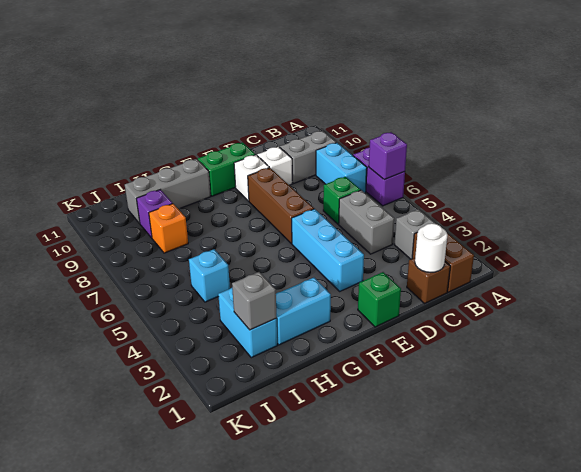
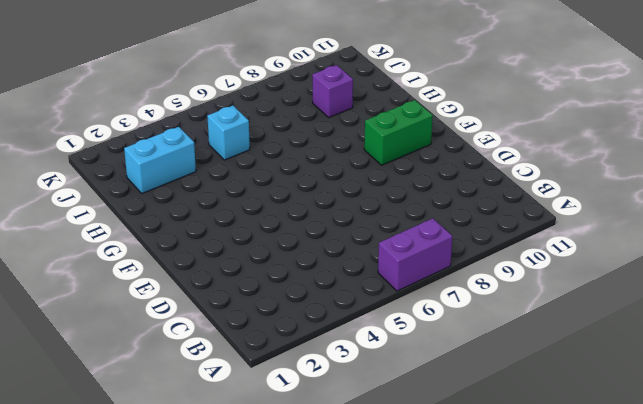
green 1x2 brick [364,100,433,165] -> green 1x2 brick turned to [198,142,255,196]
none -> brown 1x2 brick [412,232,474,292]
none -> grey 1x1 brick [395,209,435,259]
none -> cyan 1x2 brick [316,143,367,193]

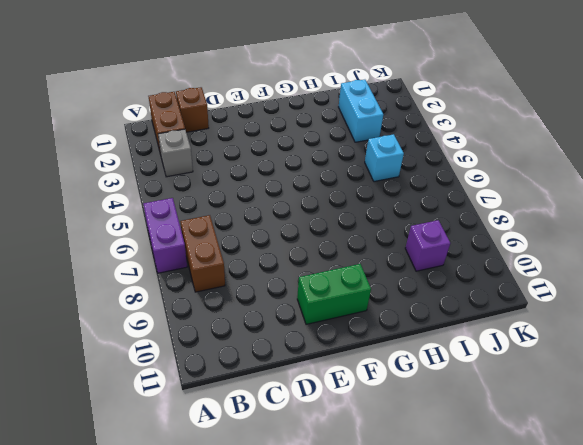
brown 1x2 brick [180,215,225,292] -> cyan 1x2 brick [316,143,367,193]
none -> grey 1x2 brick [280,131,336,183]
none -> grey 1x2 brick [339,190,394,254]
none -> green 1x1 brick [323,177,360,224]

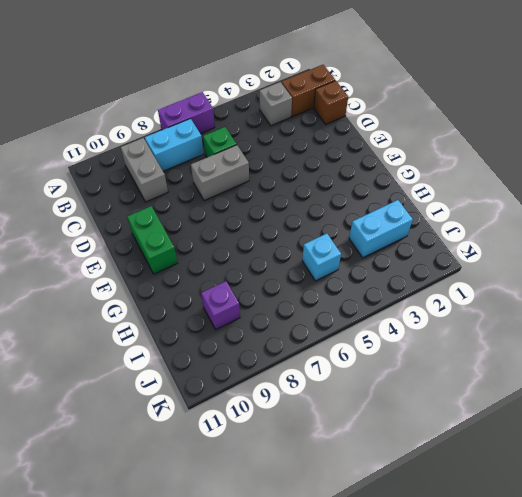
grey 1x2 brick [191,145,249,201] -> grey 1x2 brick moved to [339,190,394,254]
none -> white 1x1 brick [257,147,292,185]
none -> green 1x1 brick [358,272,401,327]
none -> cyan 1x3 brick [292,209,364,291]

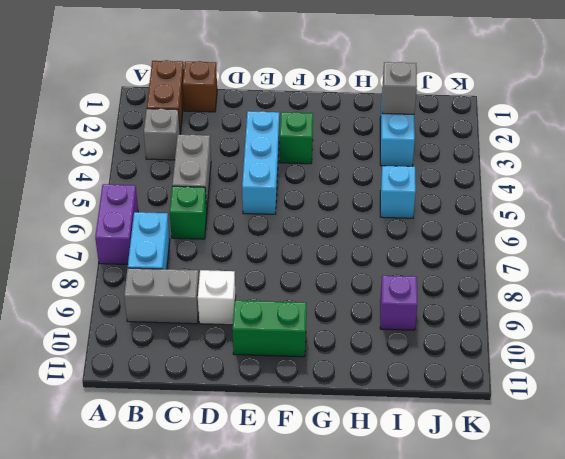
green 1x1 brick [280,112,313,164] -> green 1x1 brick moved to [358,272,401,327]
none -> brown 1x3 brick [248,168,314,244]
none -> white 1x1 brick [234,155,269,201]
none -> cyan 1x2 brick [276,278,331,345]

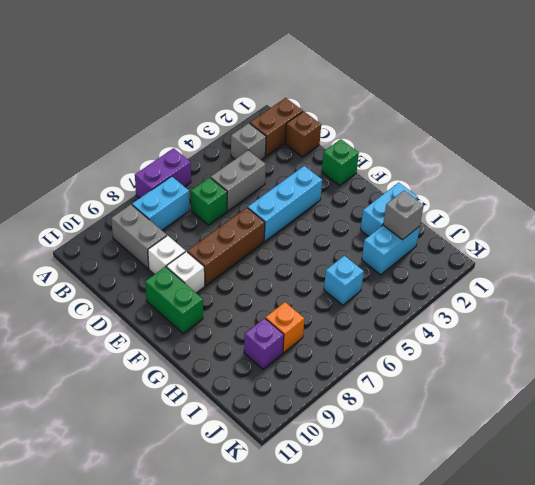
cyan 1x2 brick [361,183,418,236] -> cyan 1x2 brick turned to [276,278,331,345]
none -> grey 1x3 brick [125,159,211,224]
none -> purple 1x1 brick [369,132,407,180]
none -> white 1x1 round brick [415,223,447,272]

